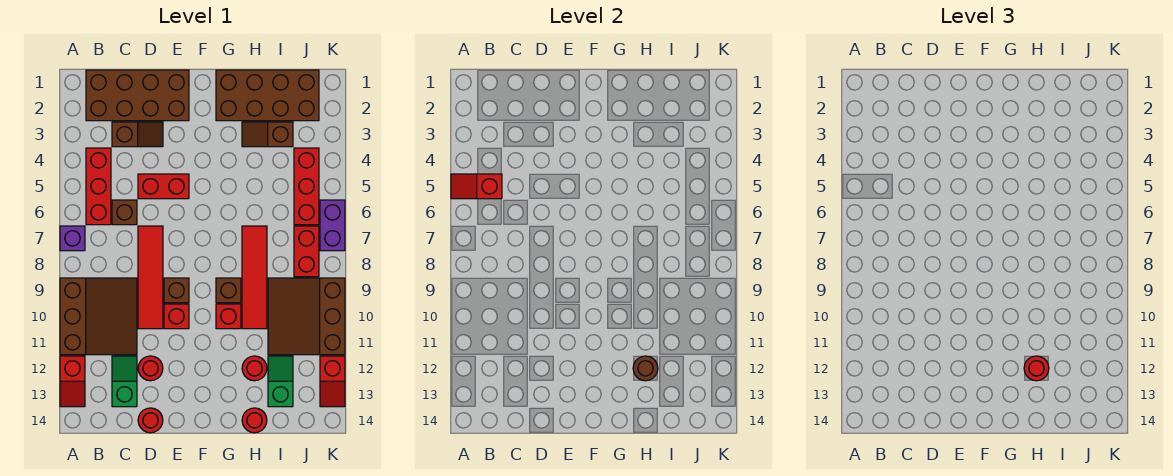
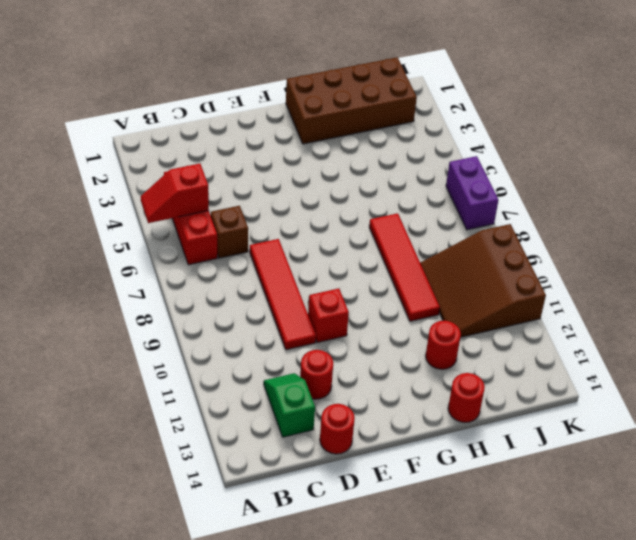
none -> purple 1x1 brick [60,226,85,251]
none -> brown 3x3 slope [60,278,137,355]
none -> red 1x2 slope [60,356,85,407]
none -> brown 2x4 brick [86,70,189,121]

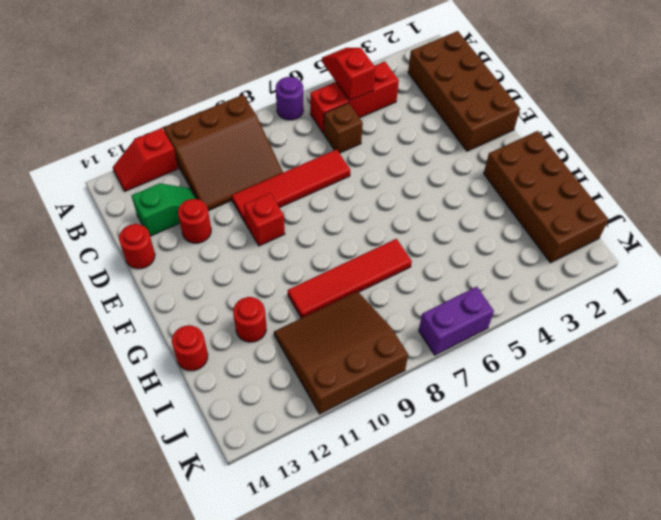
purple 1x1 round brick [276,77,304,120] -> purple 1x1 brick [60,226,85,251]
none -> brown 1x2 slope [112,122,163,147]
none -> red 1x2 brick [138,174,189,199]
none -> brown 1x1 brick [164,278,189,303]
none -> brown 1x1 brick [216,278,241,303]

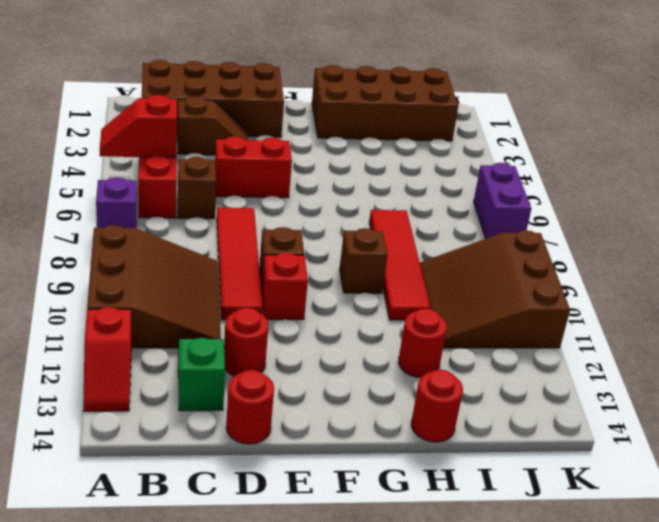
none -> red 1x1 brick [216,304,241,329]
none -> brown 1x2 slope [242,122,293,147]
none -> green 1x2 slope [268,356,293,407]
none -> red 1x3 brick [294,148,319,225]

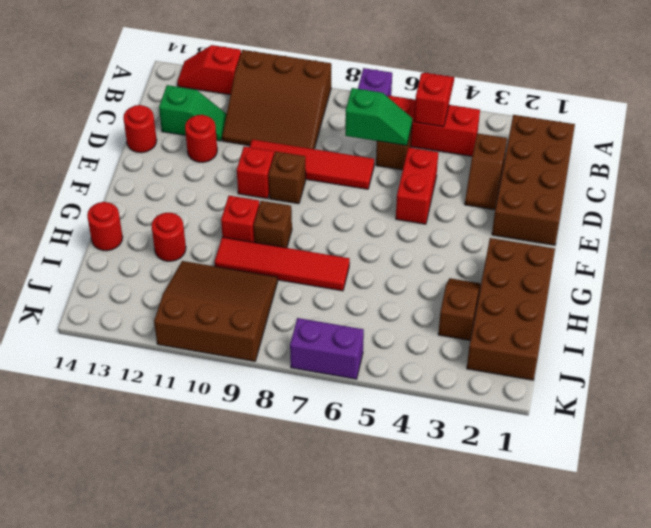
green 1x2 slope [345,88,413,146] -> green 1x2 slope moved to [268,356,293,407]
none -> red 1x3 brick [294,148,319,225]
none -> red 1x2 brick [294,226,319,277]
none -> red 1x2 slope [320,356,345,407]
none -> brown 1x1 round brick [633,356,658,381]

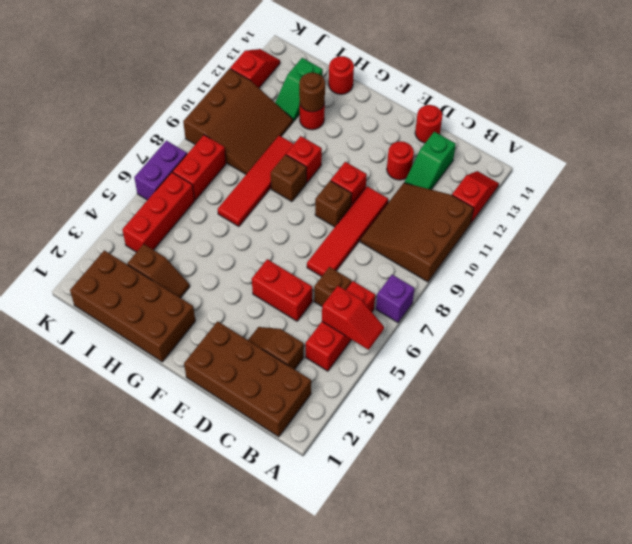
none -> red 1x1 round brick [1024,356,1049,381]

